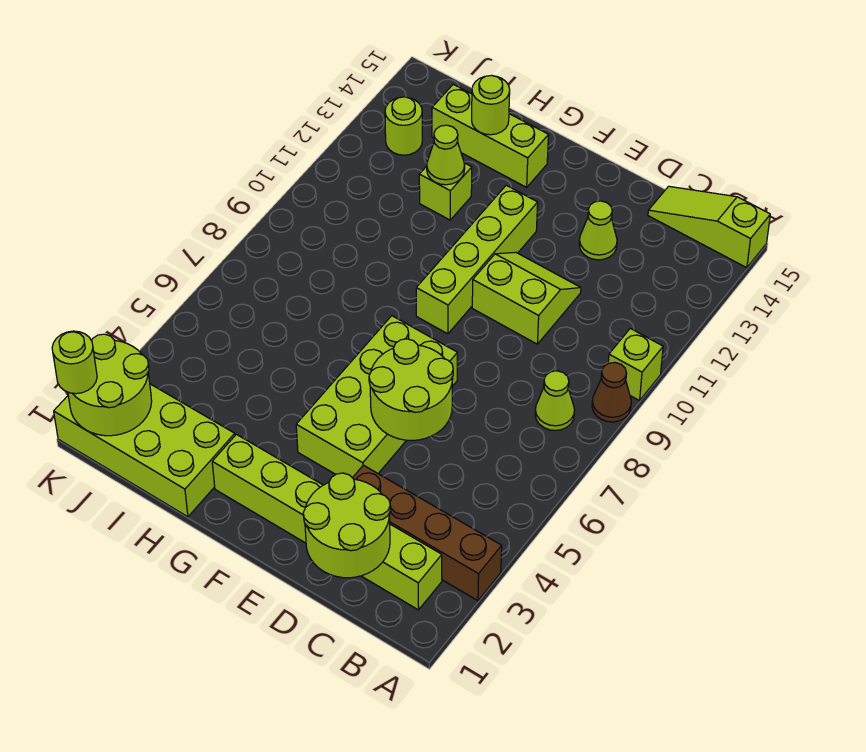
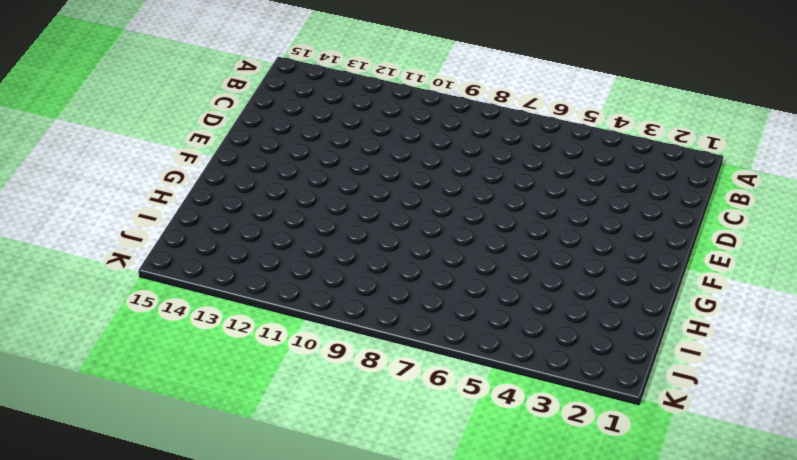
none -> brown 1x4 brick [353,465,502,601]
none -> brown 1x1 cone [592,362,631,422]
none -> lime 1x1 brick [608,328,663,401]

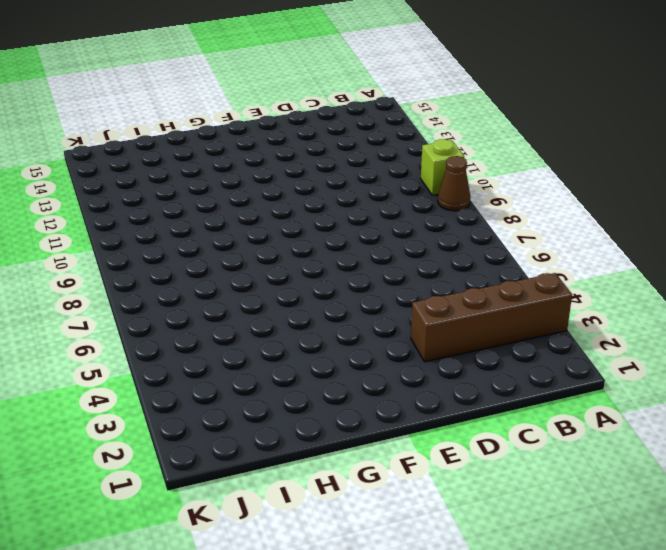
none -> lime 1x3 slope [648,186,770,268]
none -> lime 1x6 brick [212,434,442,610]
none -> lime 1x1 cone [535,371,575,430]

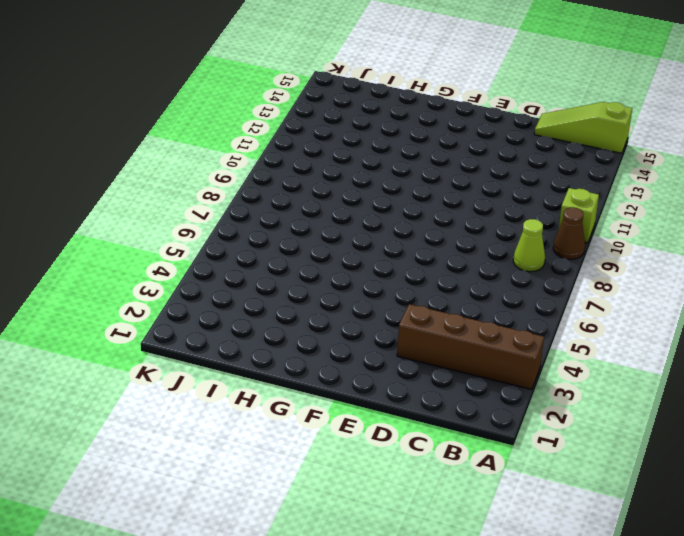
none -> lime 1x6 brick [212,434,442,610]
none -> lime 2x2 slope [472,252,581,344]
none -> lime 1x1 cone [579,201,617,260]

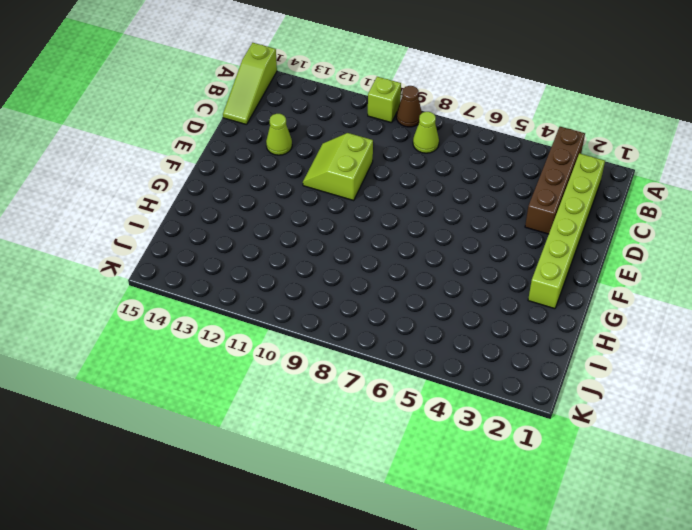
none -> lime 2x4 brick [296,316,457,478]
none -> lime 1x4 brick [416,185,538,334]
none -> lime 1x3 brick [432,84,548,187]

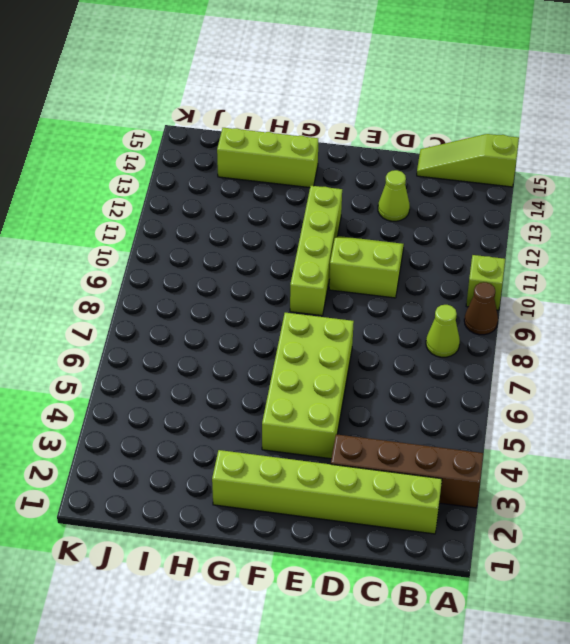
none -> lime 2x4 brick [54,384,235,517]
none -> lime 1x1 brick [419,163,472,220]
none -> lime 1x1 round brick [385,97,422,155]

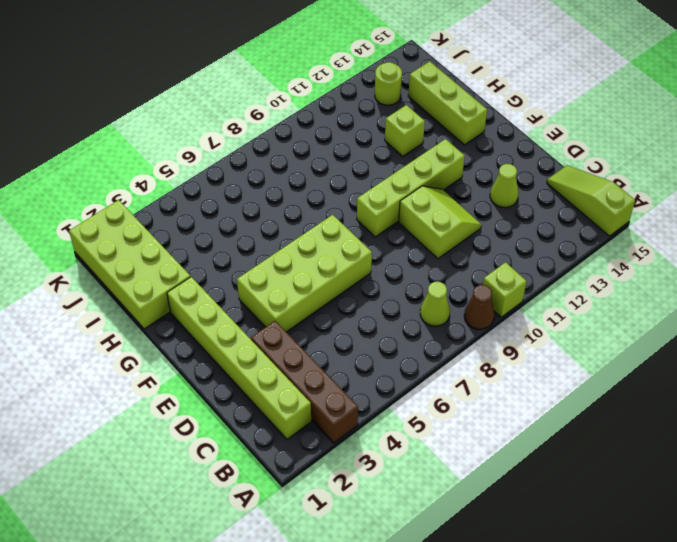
none -> lime 2x2 round brick [303,473,390,578]
none -> lime 2x2 round brick [369,339,453,440]
none -> lime 1x1 cone [427,125,465,185]

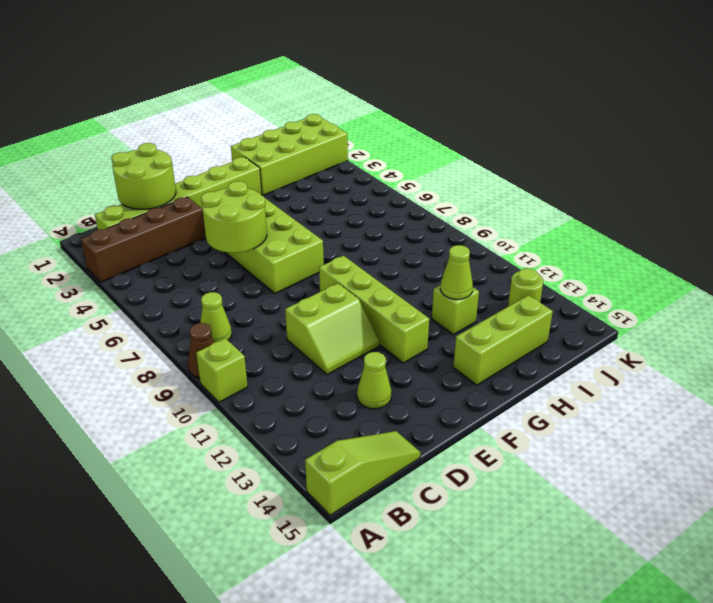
none -> lime 1x1 round brick [472,75,510,135]
none -> lime 2x2 round brick [68,334,152,436]
none -> lime 1x1 round brick [52,331,97,394]

